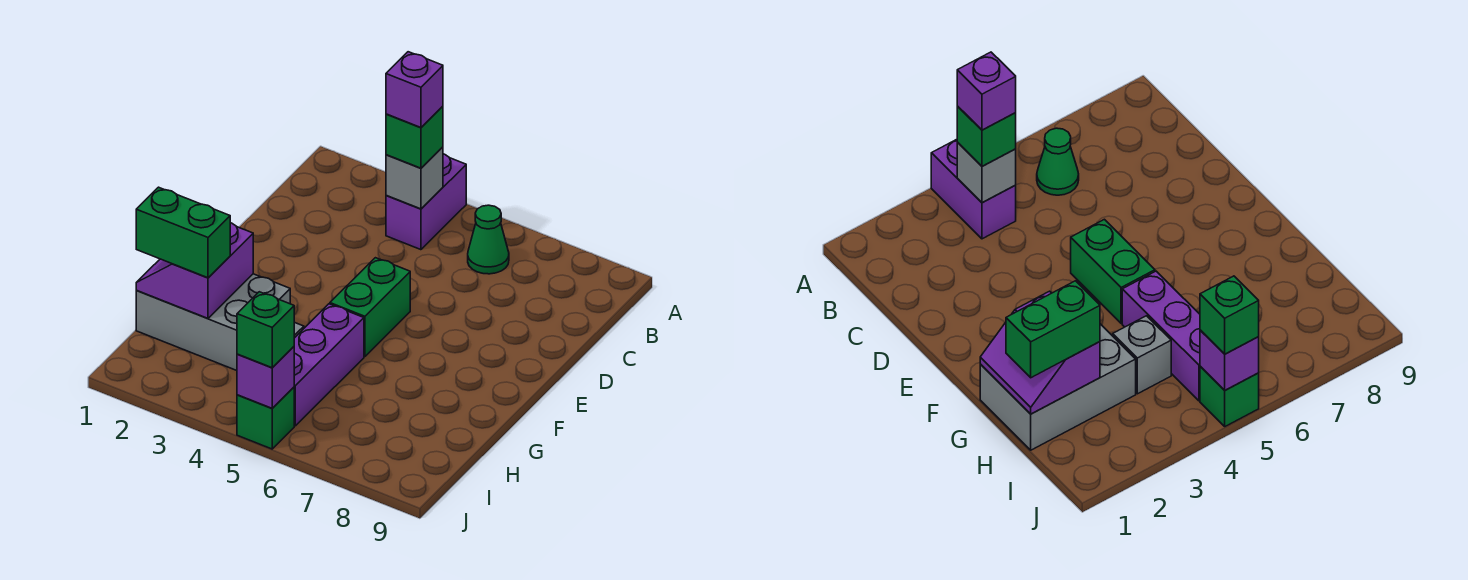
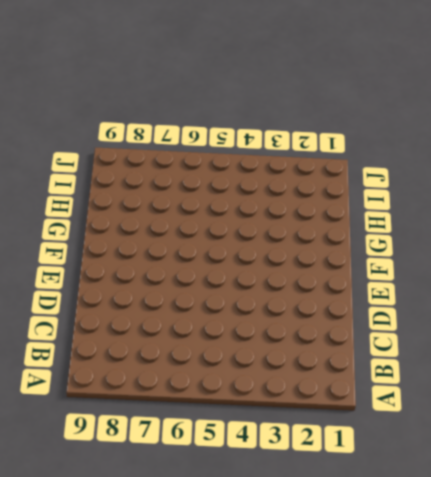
none -> purple 1x2 brick [386,154,466,250]
none -> green 1x1 cone [468,205,509,274]
none -> green 1x2 brick [330,258,410,357]

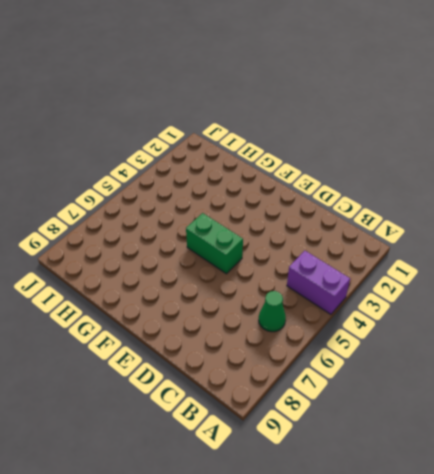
none -> grey 2x3 brick [136,274,290,371]
none -> purple 1x3 brick [294,304,364,426]
none -> grey 1x1 brick [1113,316,1171,394]

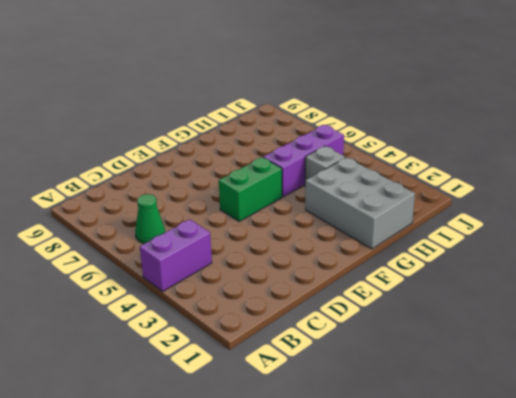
none -> green 1x1 brick [237,387,294,449]
none -> grey 1x1 brick [386,147,443,209]
none -> purple 2x2 slope [136,223,253,319]

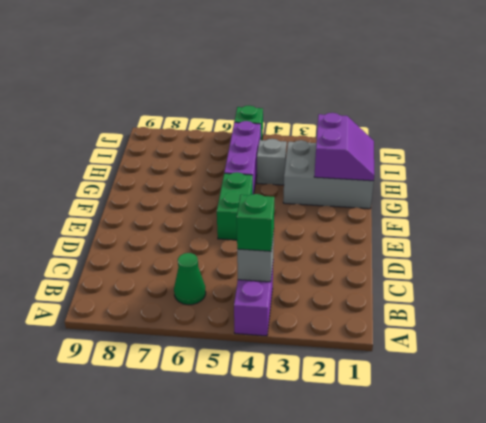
none -> purple 1x1 brick [237,347,294,408]
none -> green 1x2 brick [136,187,230,278]
none -> green 1x1 brick [237,292,294,368]

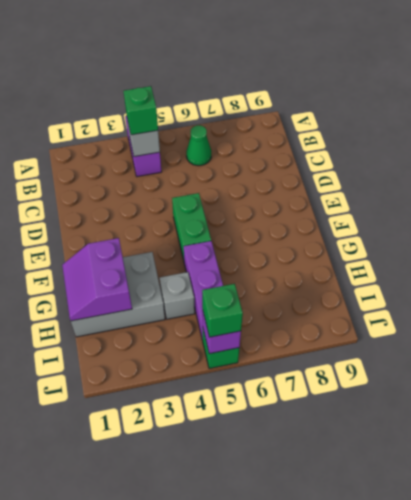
none -> green 1x2 brick [136,187,230,278]
none -> purple 1x1 brick [386,52,443,127]

